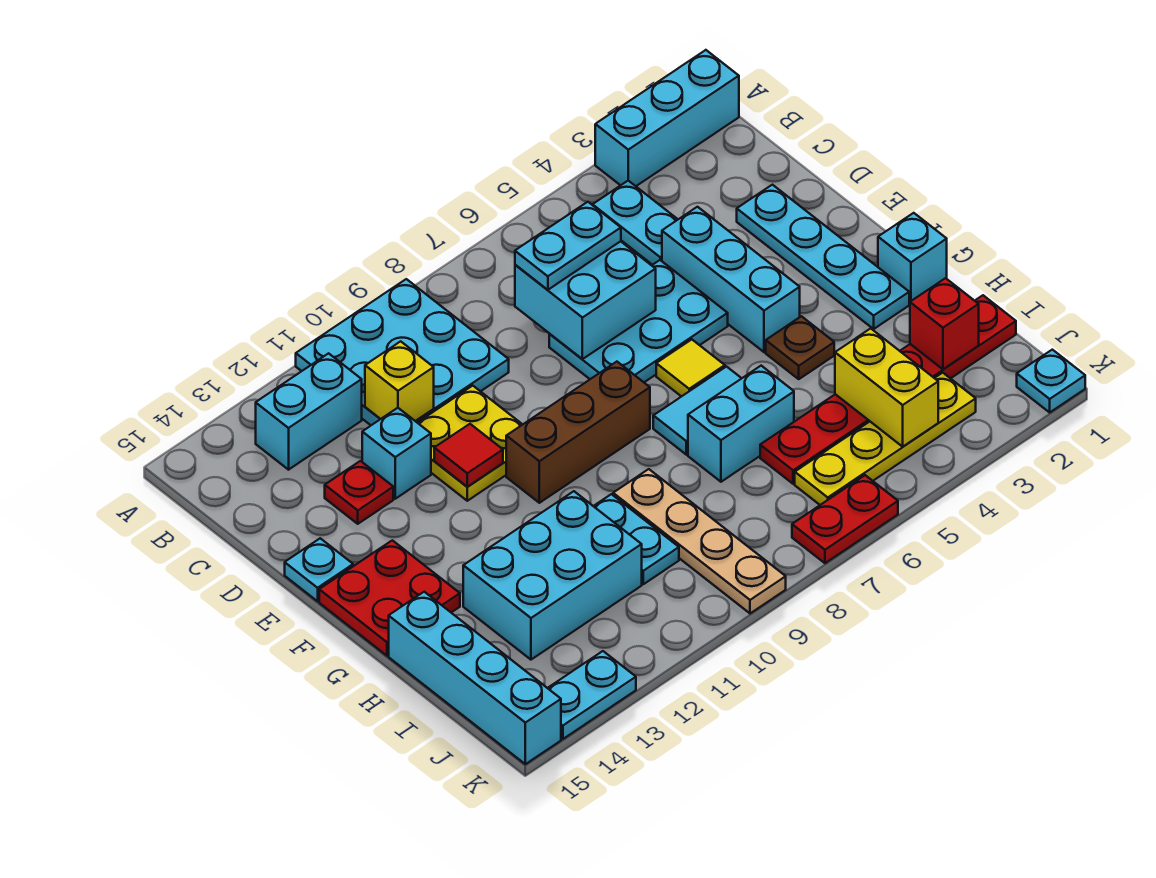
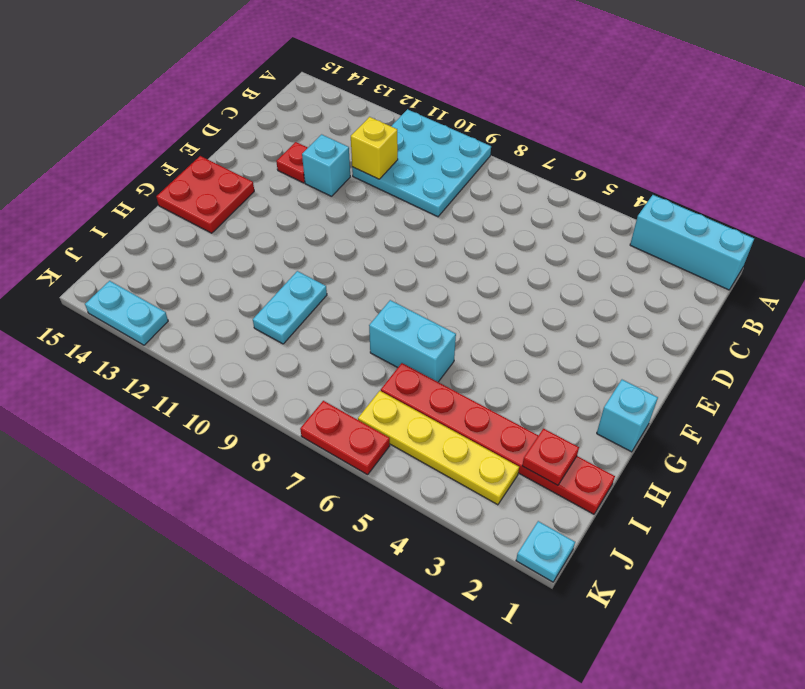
red 1x1 plate [522,429,579,485] -> red 1x1 brick [910,278,979,369]
none -> cyan 1x2 plate [593,181,678,265]
none -> cyan 1x2 brick [256,353,362,470]
none -> cyan 1x4 plate [737,185,909,329]
none -> cyan 1x3 brick [662,207,800,352]

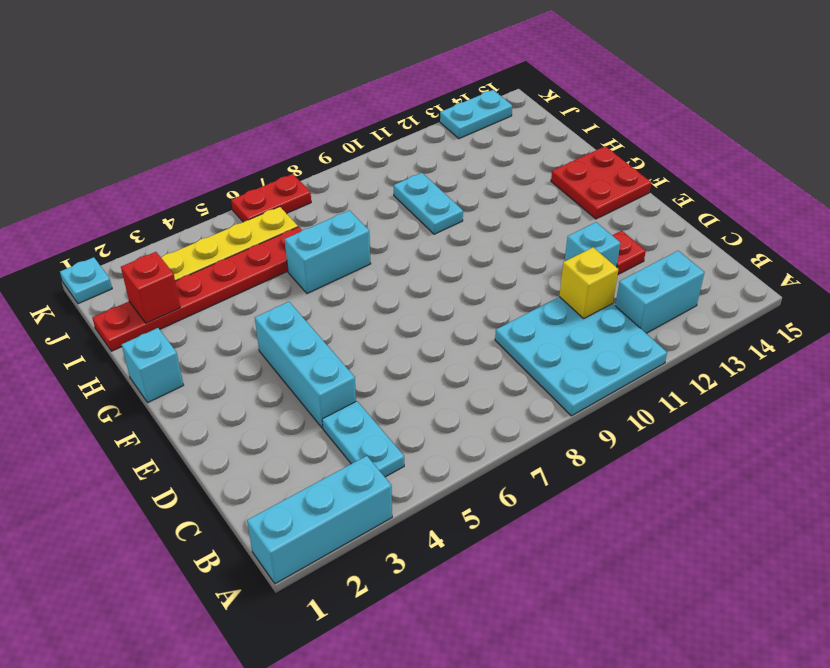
none -> cyan 1x4 plate [737,185,909,329]
none -> cyan 2x3 plate [549,260,728,382]
none -> yellow 2x2 plate [418,386,523,501]
none -> cyan 1x1 plate [285,538,353,601]

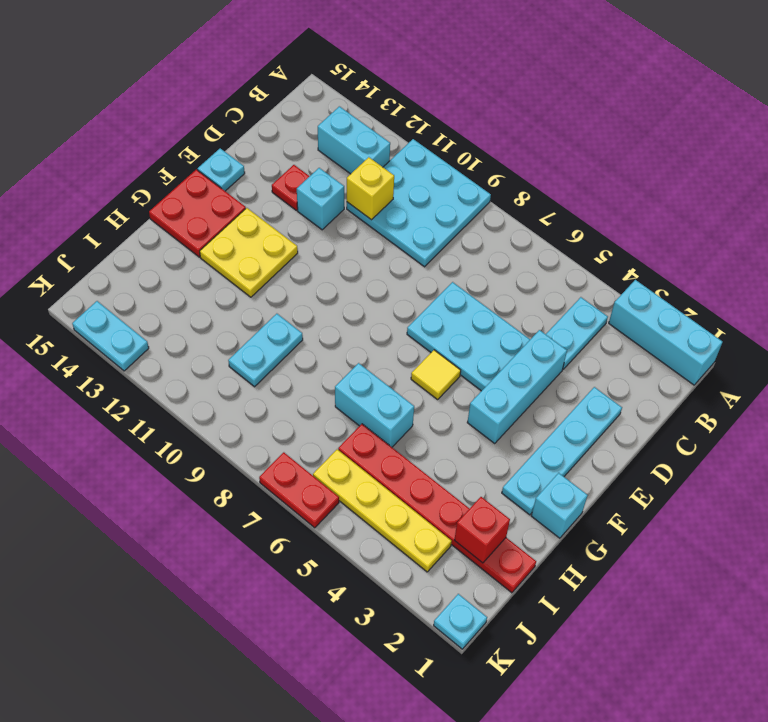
yellow 2x2 plate [200,208,298,297] -> yellow 2x2 plate moved to [418,386,523,501]
none -> brown 1x3 brick [506,362,650,503]
none -> brown 1x1 plate [766,316,834,379]
none -> cyan 1x2 tile [653,367,742,455]
none -> tan 1x4 plate [613,469,786,613]

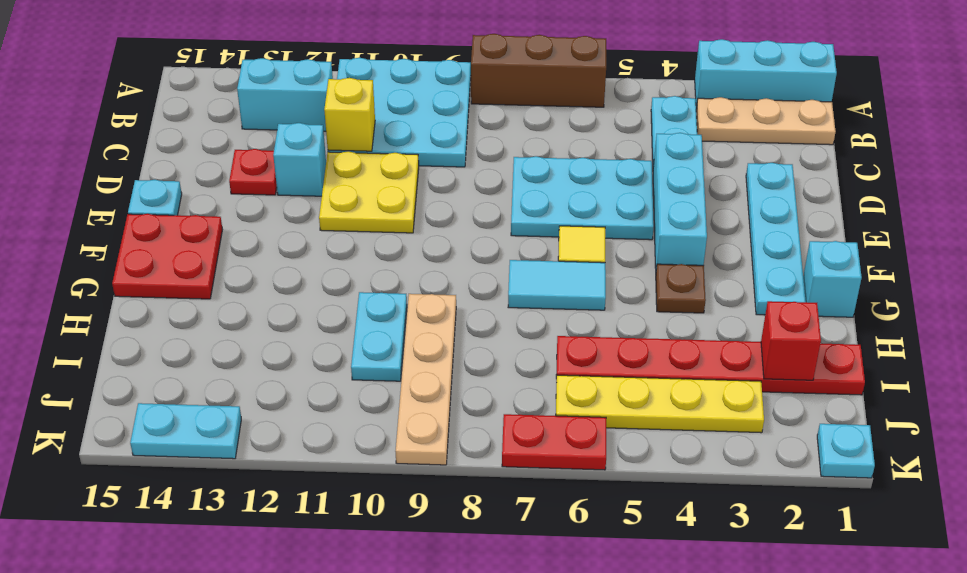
brown 1x3 brick [471,34,606,107] -> brown 1x3 brick moved to [506,362,650,503]
tan 1x3 plate [696,97,836,145] -> none
none -> cyan 1x2 brick [688,366,794,482]
none -> cyan 2x3 brick [463,491,642,660]
none -> cyan 1x4 brick [389,592,561,764]
none -> cyan 2x2 brick [515,241,656,359]

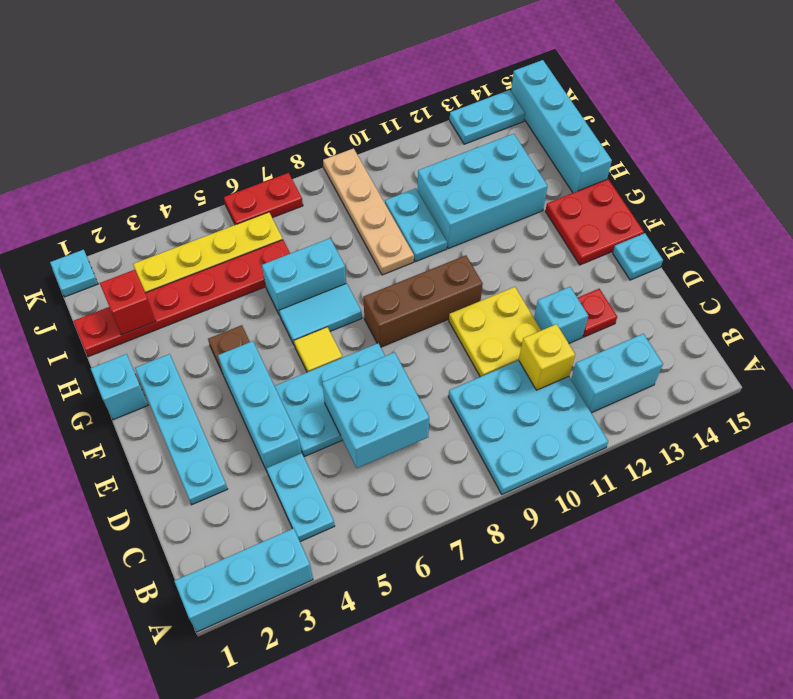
none -> red 1x1 tile [434,424,503,487]
none -> yellow 1x2 brick [835,328,938,447]
none -> cyan 1x2 plate [515,202,621,290]

